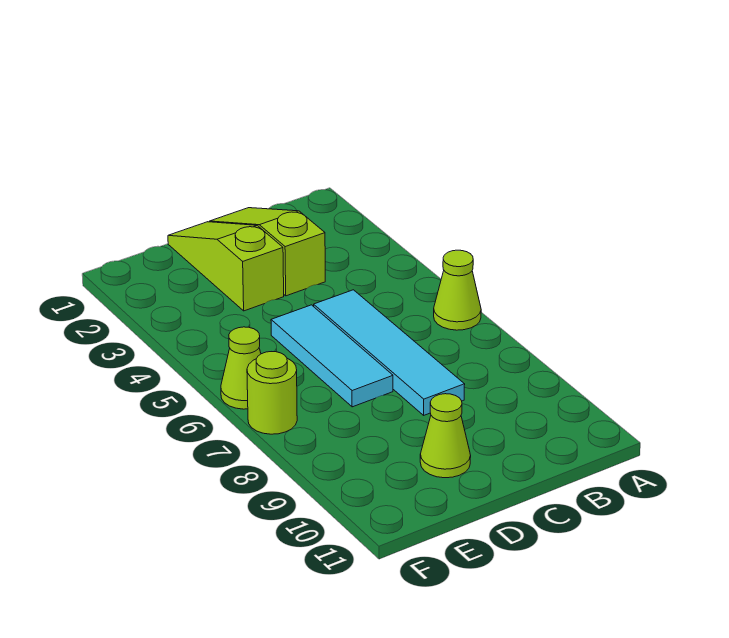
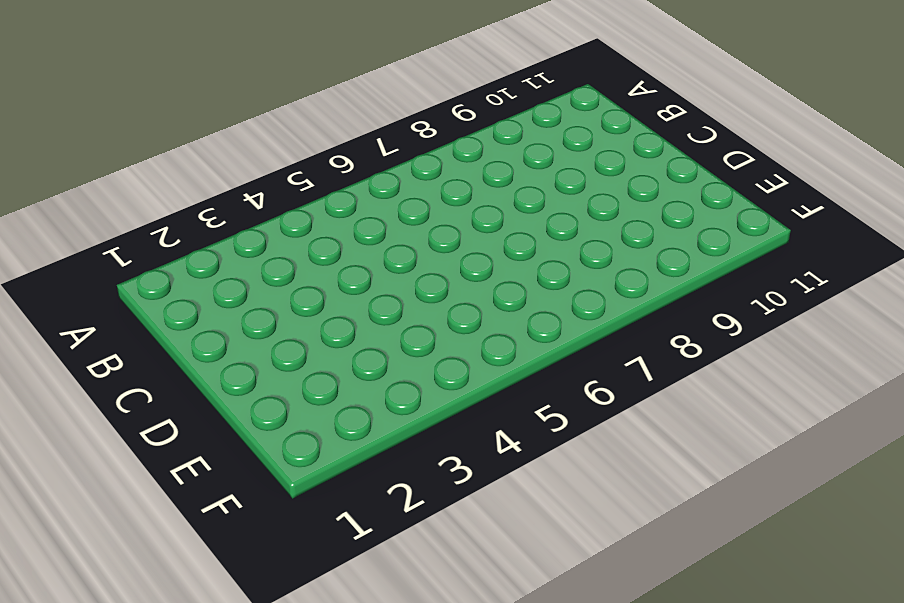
none -> lime 1x1 cone [434,250,481,330]
none -> lime 1x3 slope [209,208,325,296]

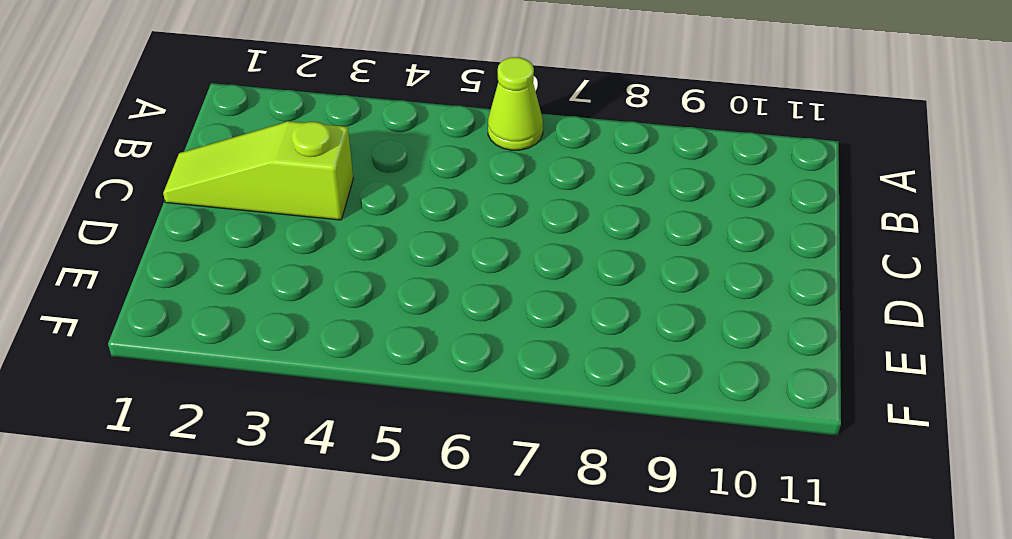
none -> cyan 1x4 tile [314,290,465,415]
none -> lime 1x3 slope [168,222,284,311]

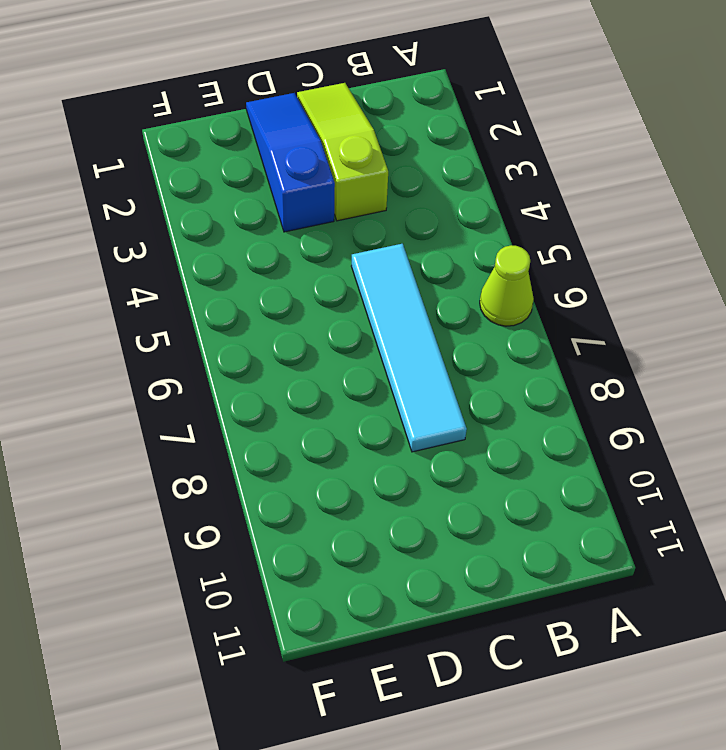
blue 1x3 slope [246,93,335,232] -> lime 1x3 slope [168,222,284,311]
none -> cyan 1x3 tile [271,305,393,407]
none -> lime 1x1 cone [420,394,471,478]

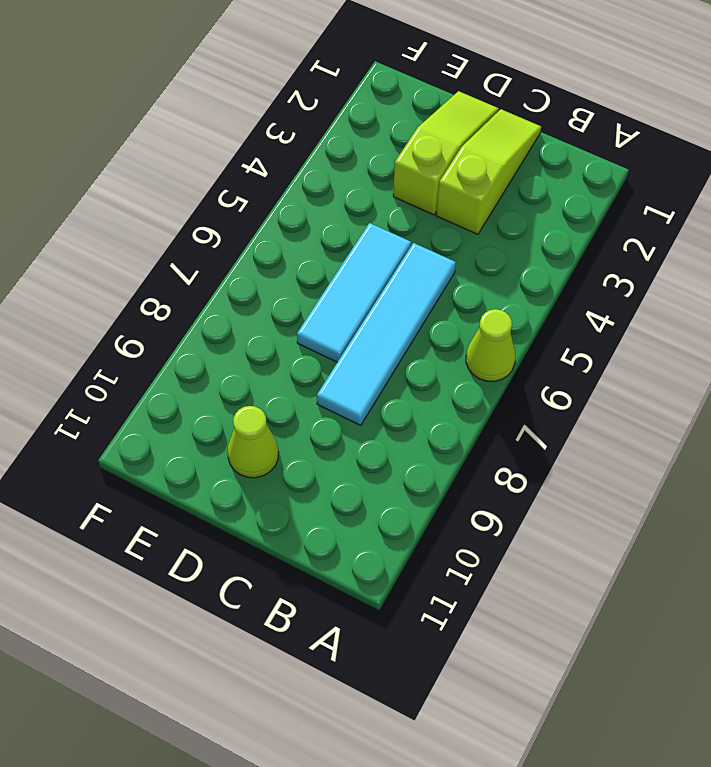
none -> lime 1x1 cone [221,327,261,409]
none -> lime 1x1 round brick [247,352,297,434]

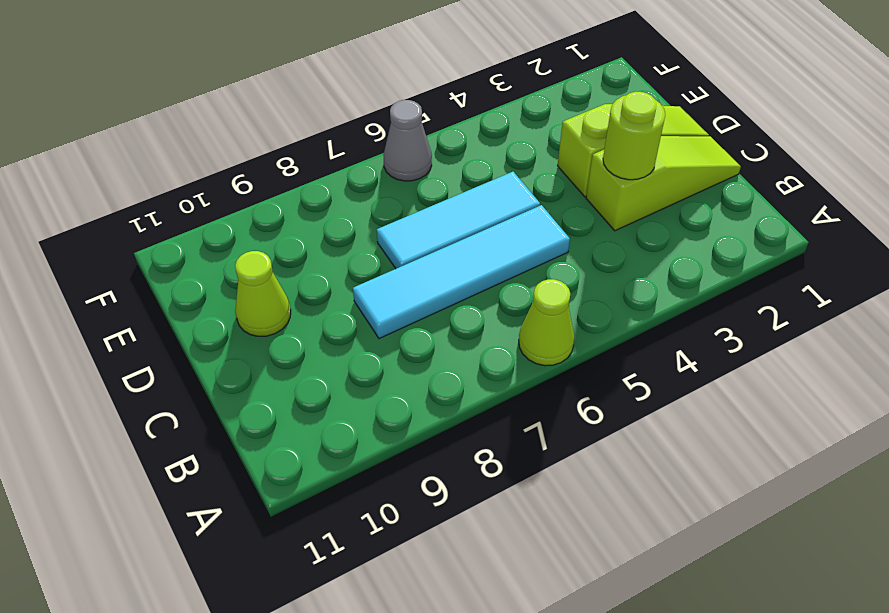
lime 1x1 round brick [603,92,665,180] -> lime 1x1 round brick moved to [247,352,297,434]
grey 1x1 cone [384,100,432,181] -> lime 1x1 cone [221,327,261,409]

